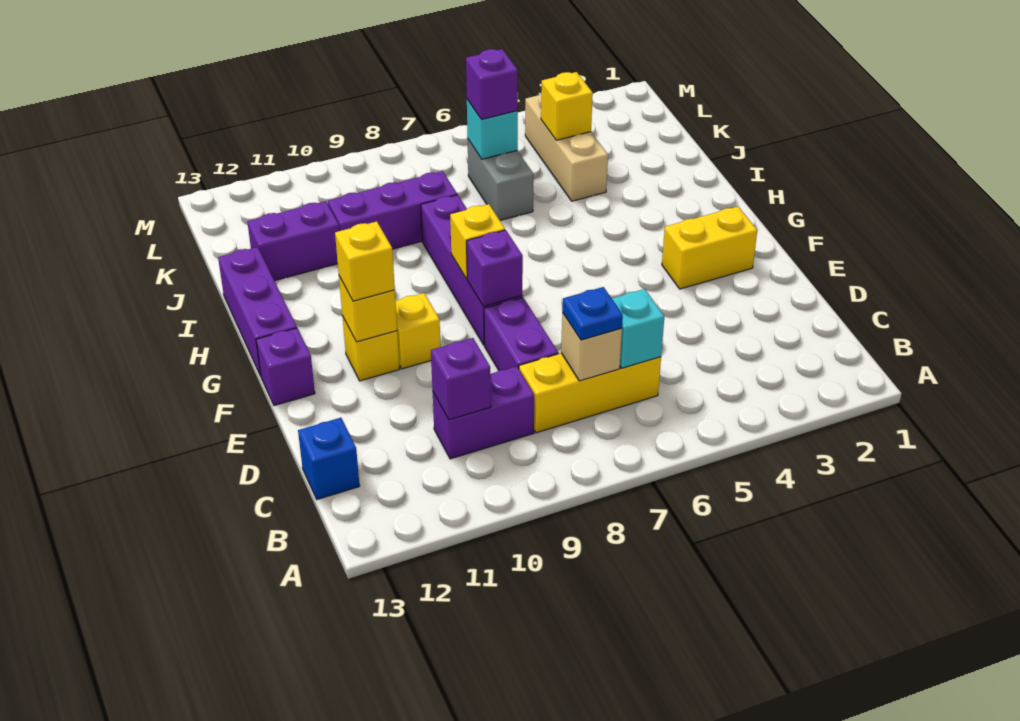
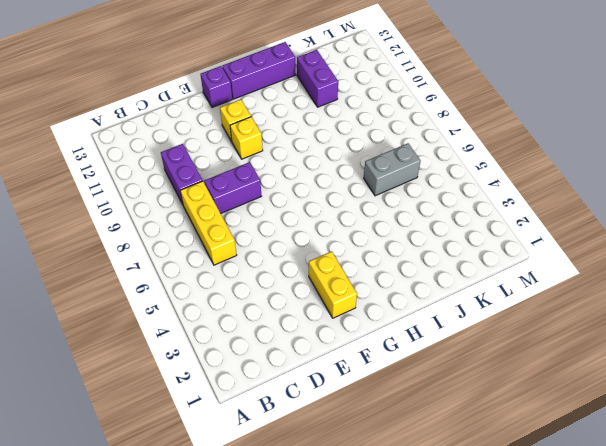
none -> blue 1x1 brick [298,418,360,499]
none -> purple 1x4 brick [421,195,522,345]
none -> tan 1x3 brick [525,94,608,201]

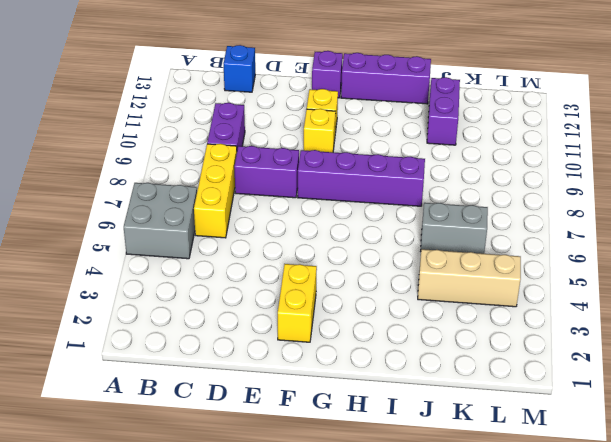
grey 2x2 brick [124,183,197,259] -> none
none -> purple 1x3 brick [328,171,457,249]
none -> cyan 1x1 brick [612,289,664,368]
none -> tan 1x1 brick [561,313,622,381]

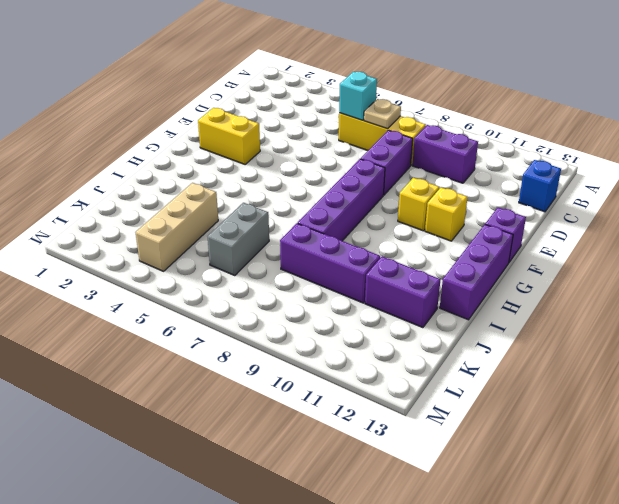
tan 1x1 plate [364,99,401,129] -> tan 1x1 brick [561,313,622,381]
none -> purple 1x1 brick [431,338,491,420]
none -> purple 1x1 brick [467,230,523,306]
none -> yellow 1x1 brick [339,276,397,342]

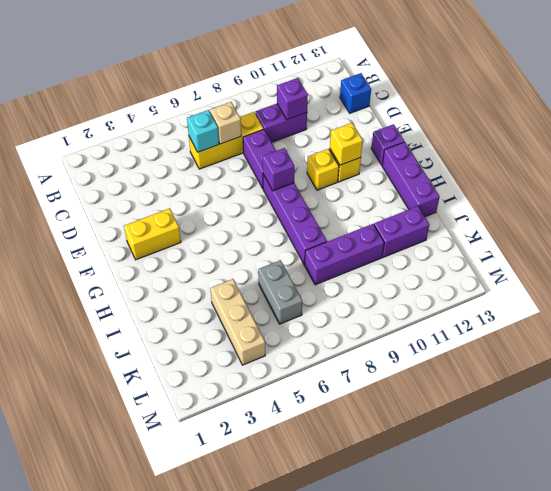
none -> yellow 1x1 brick [450,204,505,279]
none -> yellow 1x1 brick [541,72,593,140]
none -> cyan 1x1 brick [467,100,518,159]

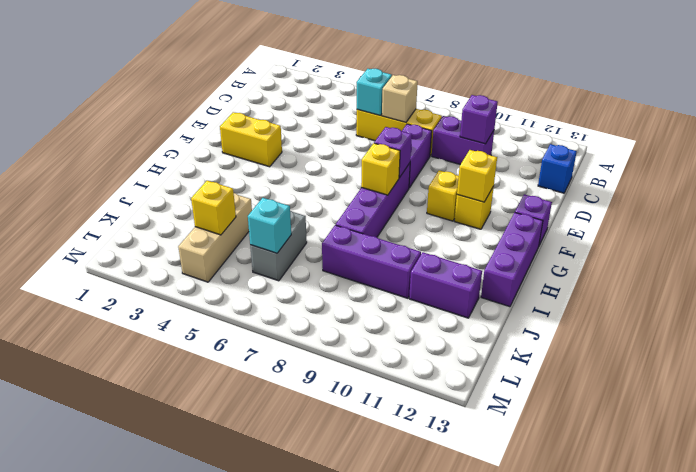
none -> blue 1x1 plate [562,287,623,340]
none -> yellow 1x1 brick [335,221,395,301]
none -> purple 1x1 brick [466,49,518,120]

